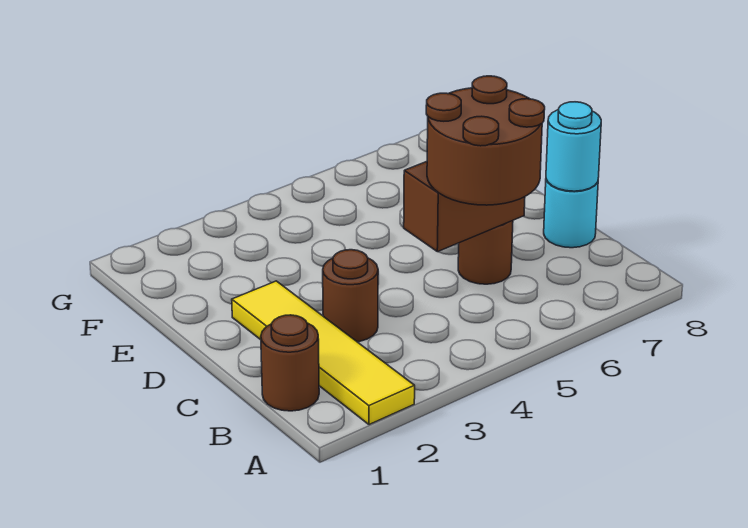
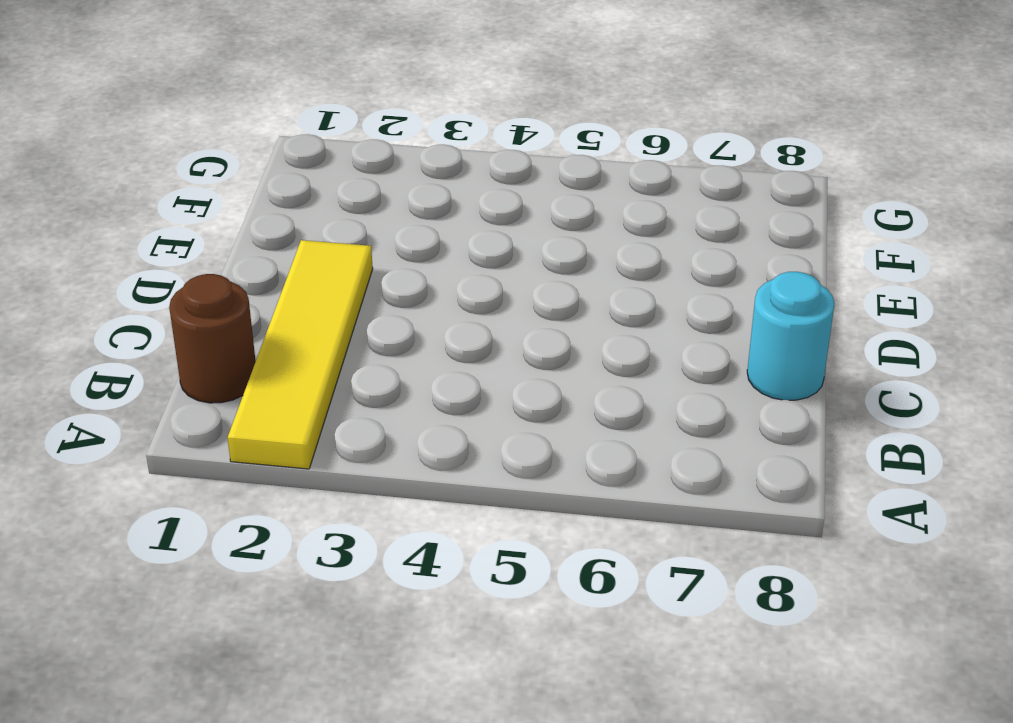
none -> brown 1x1 round brick [323,250,378,342]
none -> brown 1x1 round brick [458,221,513,284]

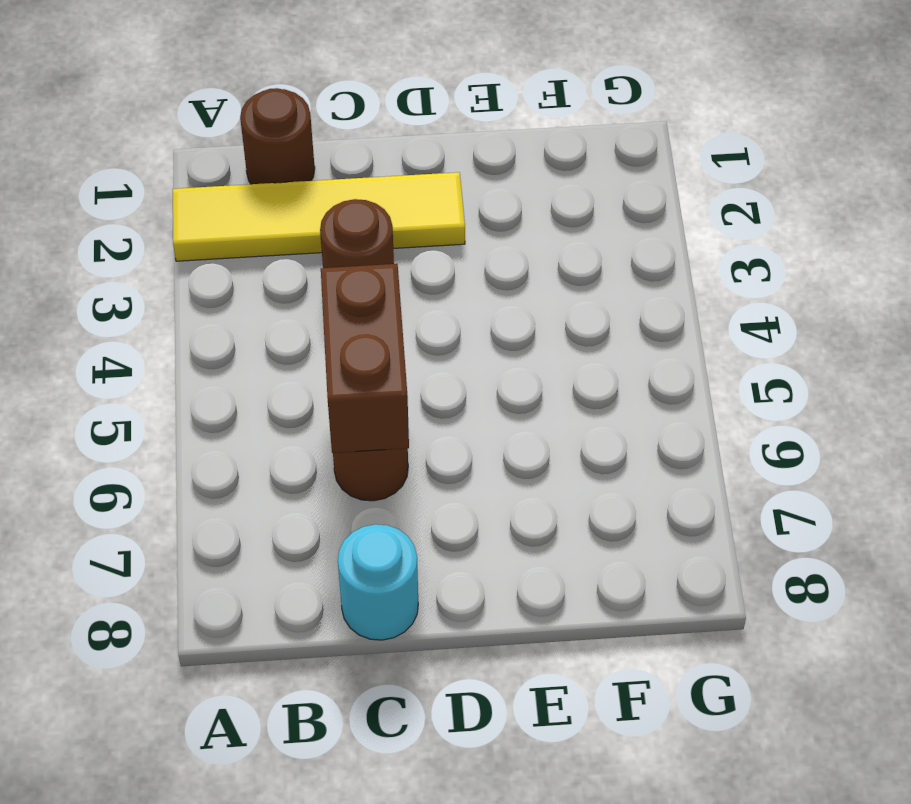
none -> cyan 1x1 round brick [546,102,601,191]
none -> brown 2x2 round brick [426,76,545,205]

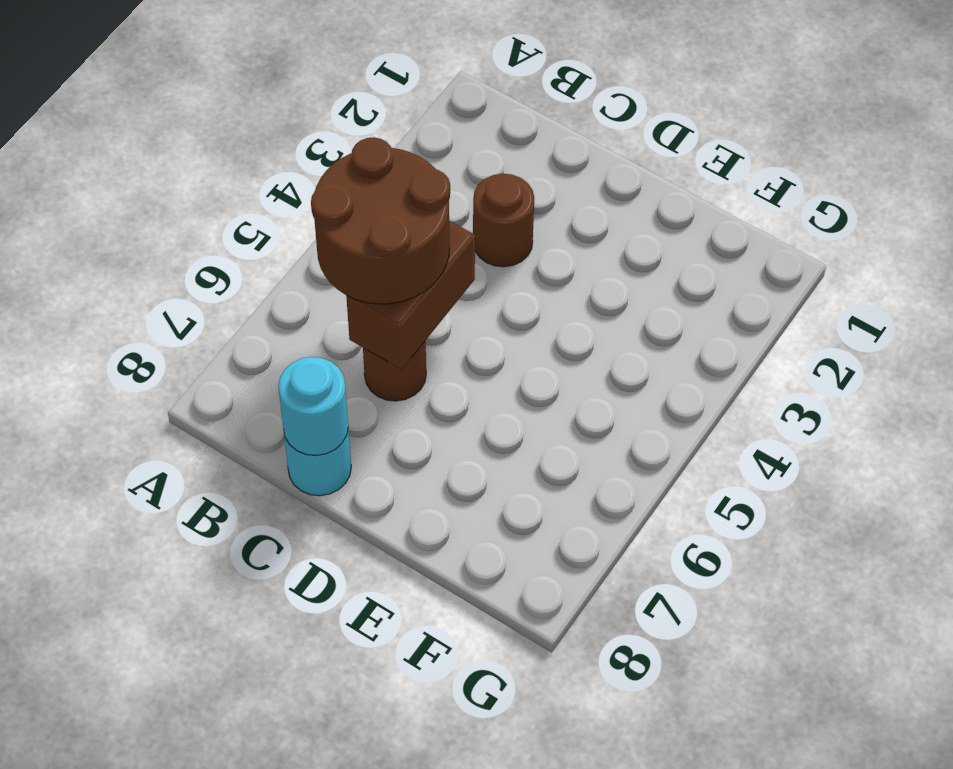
none -> yellow 1x4 tile [232,281,415,425]
none -> brown 1x1 round brick [261,315,319,411]

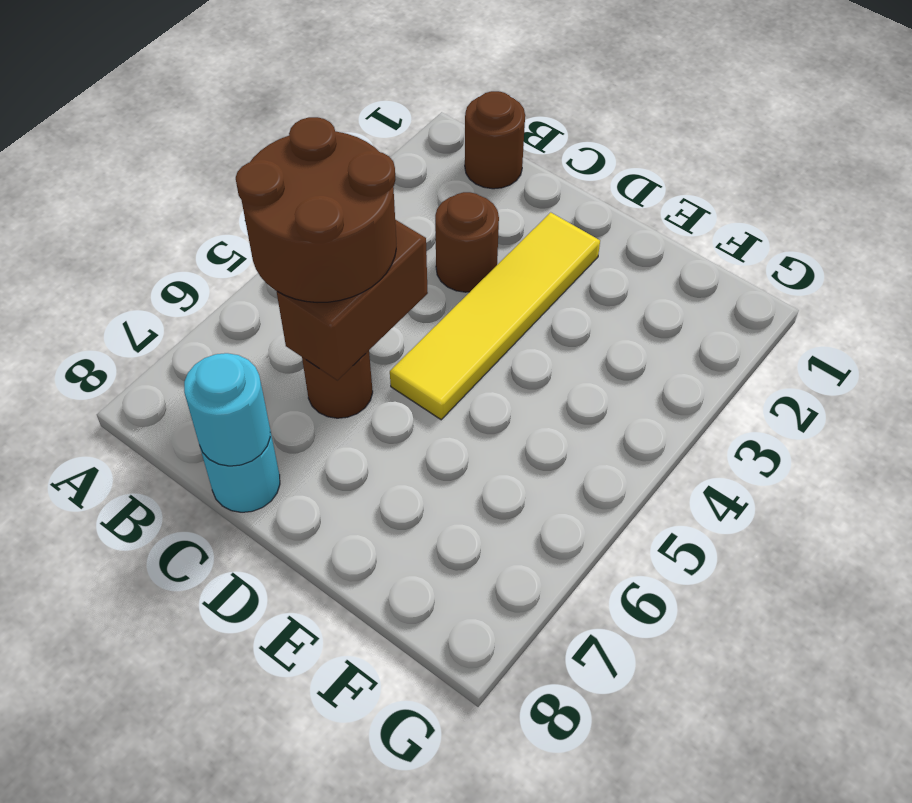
yellow 1x4 tile [390,212,600,420] -> yellow 1x4 tile turned to [232,281,415,425]

